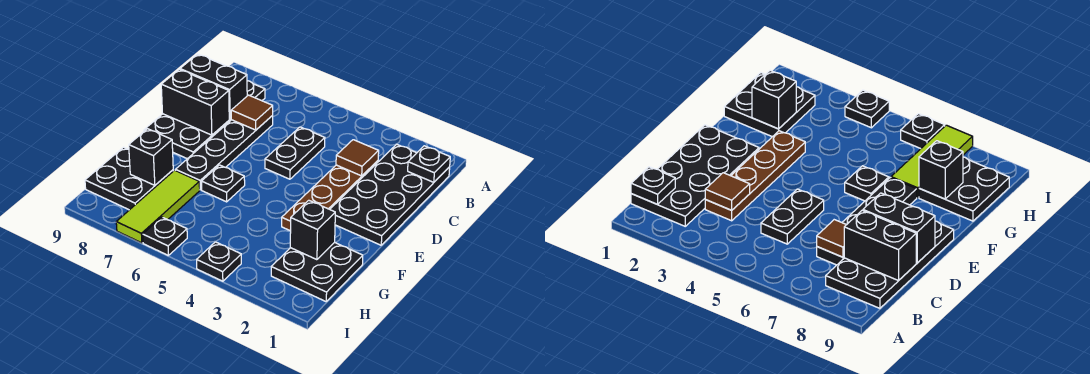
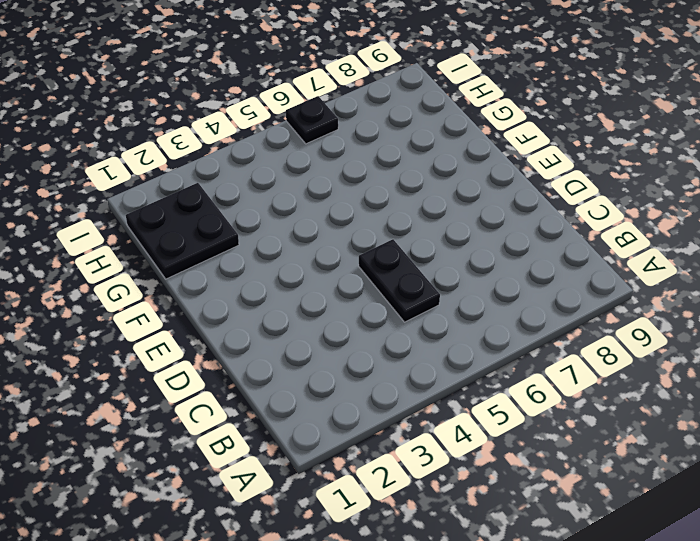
none -> black 2x4 plate [330,144,450,245]
none -> black 2x4 plate [144,81,265,159]
none -> brown 1x4 plate [282,161,378,231]

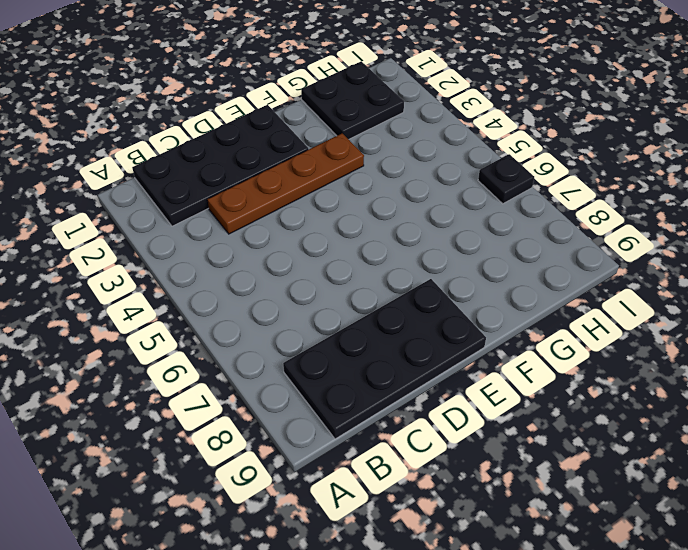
none -> black 1x2 plate [265,127,325,179]
none -> black 1x4 plate [176,116,273,190]
none -> black 1x1 plate [202,165,245,202]

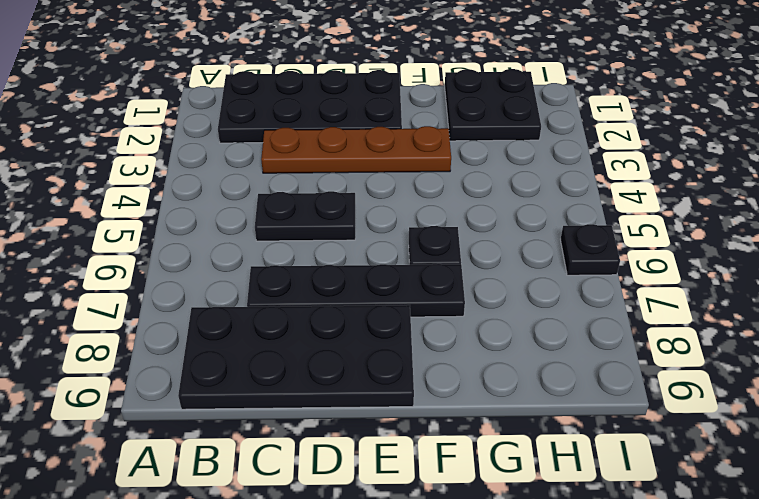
none -> lime 1x3 tile [116,170,200,243]
none -> black 2x2 plate [85,147,173,210]
none -> black 1x1 plate [197,242,241,281]

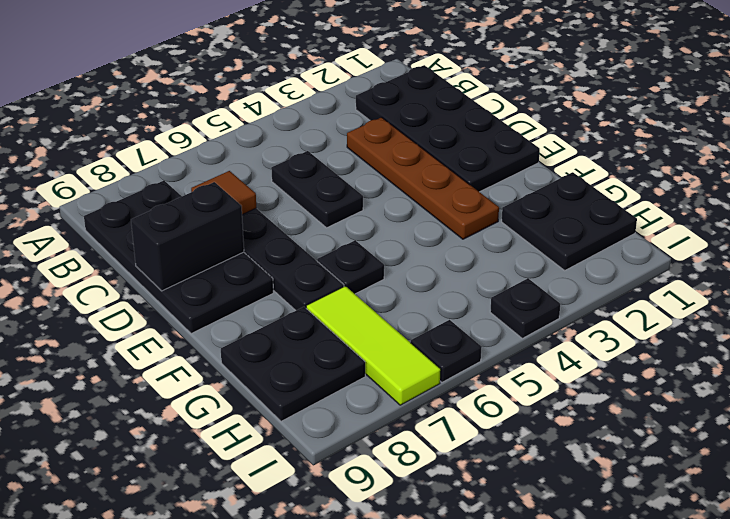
none -> black 1x1 plate [408,146,450,182]
none -> brown 1x1 tile [336,140,379,176]
none -> black 1x2 brick [180,54,247,119]

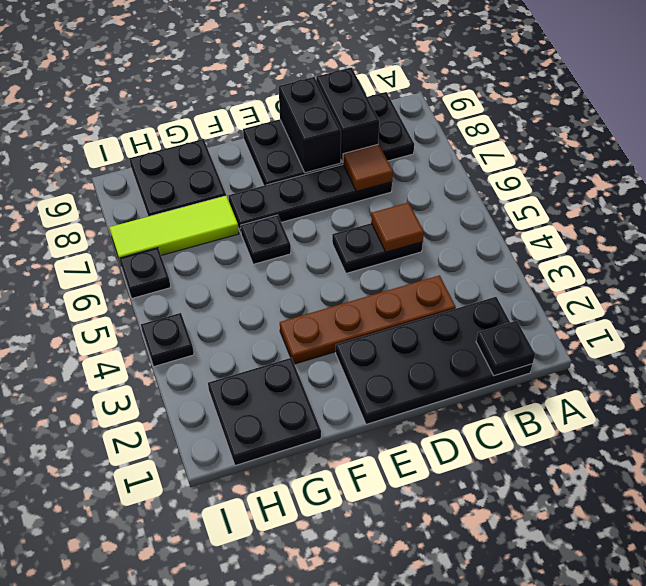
brown 1x1 tile [371,202,424,252] -> brown 1x1 tile moved to [336,140,379,176]
none -> black 1x1 brick [290,200,335,260]
none -> black 1x1 brick [129,129,173,185]

